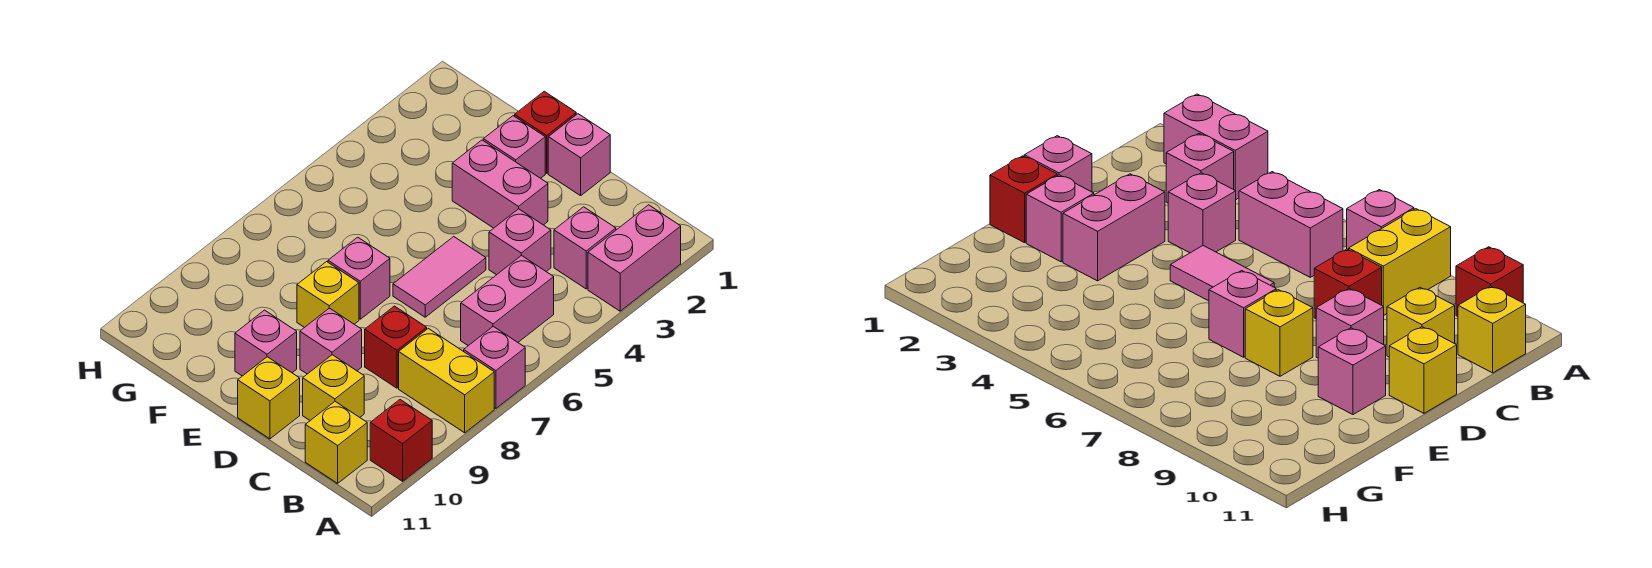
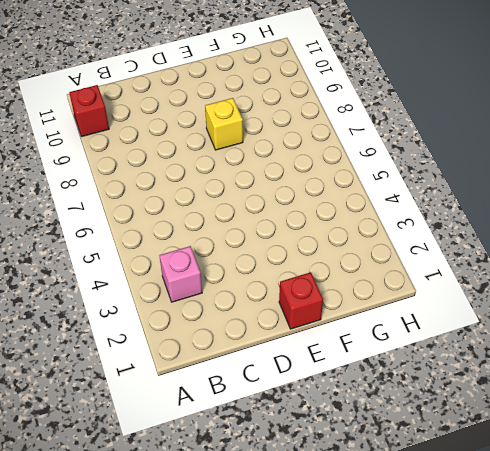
none -> pink 1x2 brick [588,205,681,311]
none -> pink 1x1 brick [464,327,525,408]
none -> yellow 1x2 brick [399,328,494,433]

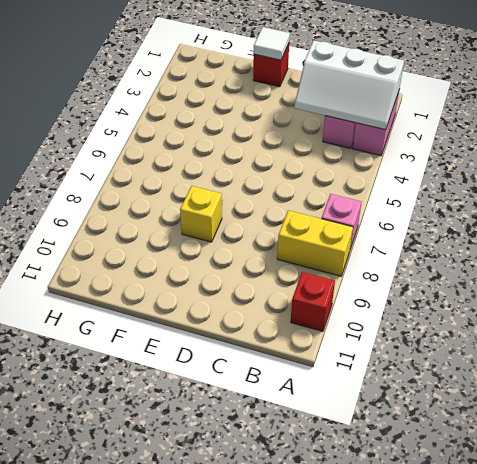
white 2x3 slope [295,41,404,130] -> none
white 1x1 tile [254,27,290,60] -> none
none -> pink 1x2 brick [461,255,554,346]
none -> yellow 1x1 brick [305,402,367,483]
none -> pink 1x1 brick [489,209,551,275]

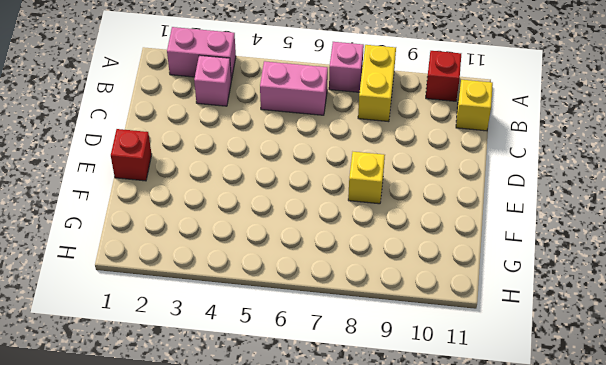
none -> pink 1x1 brick [489,209,551,275]
none -> red 1x1 brick [365,306,427,388]
none -> yellow 1x1 brick [303,355,364,420]

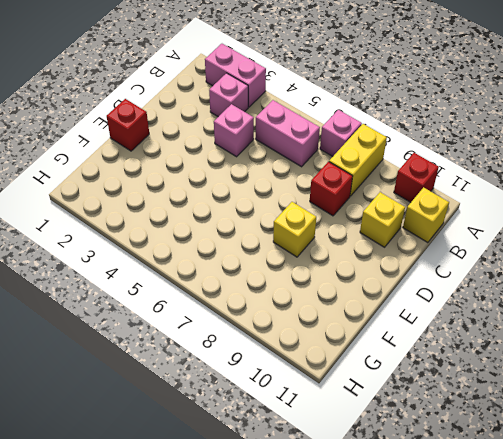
none -> pink 1x1 brick [548,114,610,196]
none -> pink 1x2 brick [452,140,548,228]
none -> pink 1x2 tile [393,237,486,317]

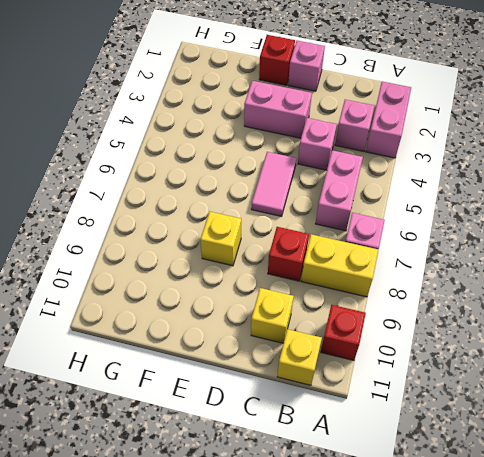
none -> pink 1x1 brick [300,308,362,374]
none -> yellow 1x1 brick [238,357,300,439]
none -> pink 1x1 brick [483,116,545,178]

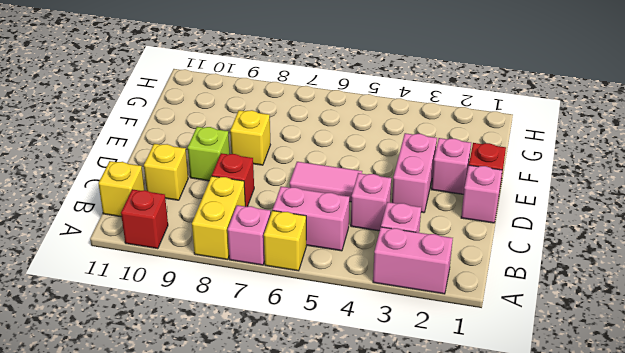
yellow 1x1 brick [264,211,306,271] -> yellow 1x1 brick moved to [238,357,300,439]
lime 1x1 brick [188,127,230,181] -> pink 1x1 brick [300,308,362,374]
none -> pink 1x1 brick [328,237,390,319]
none -> pink 1x1 brick [235,310,297,376]

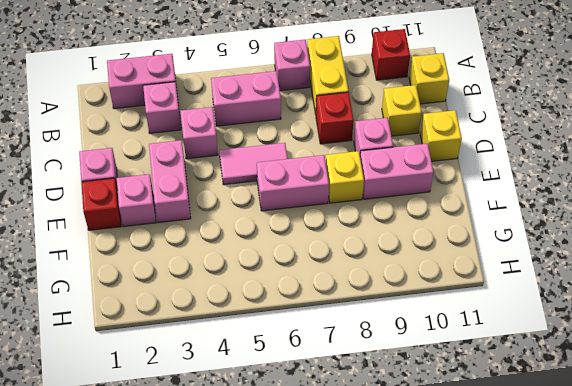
pink 1x2 brick [257,155,329,211] -> pink 1x1 brick [328,237,390,319]
pink 1x2 brick [360,144,434,199] -> pink 1x1 brick [235,310,297,376]

